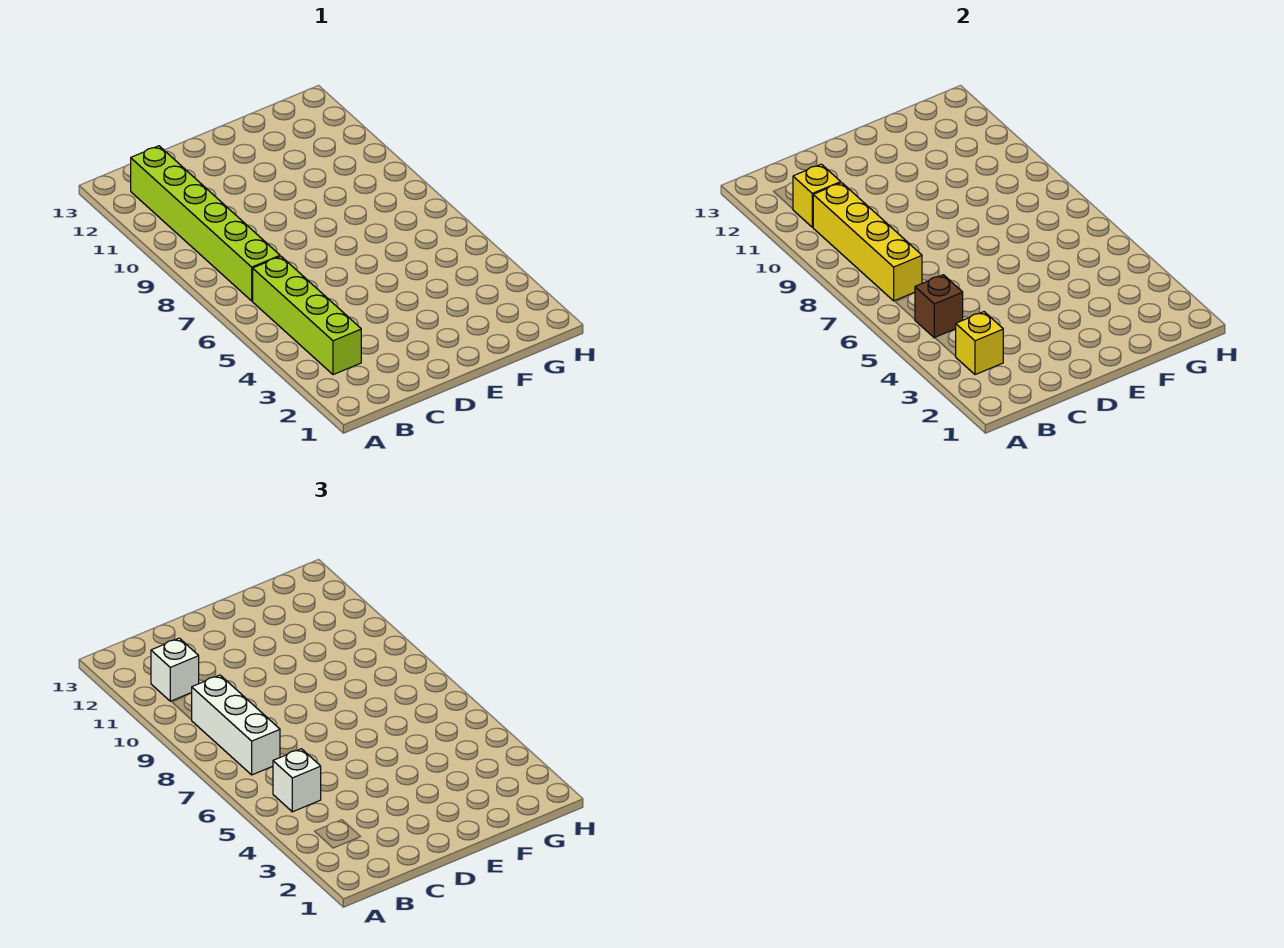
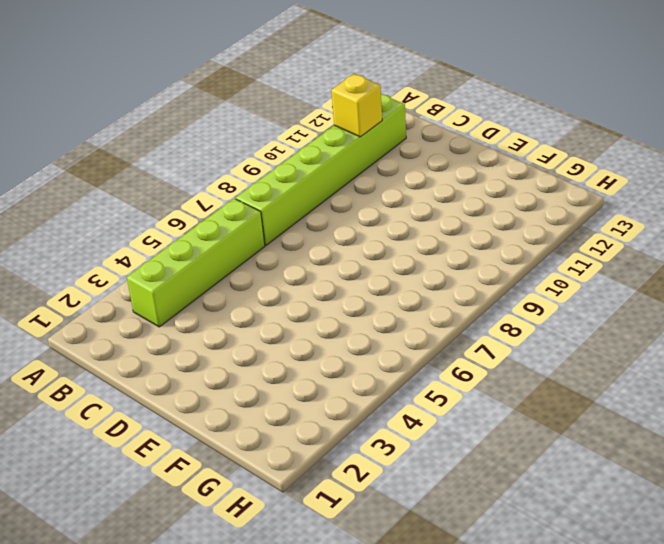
none -> yellow 1x1 brick [955,312,1003,375]
none -> brown 1x1 brick [915,275,963,338]

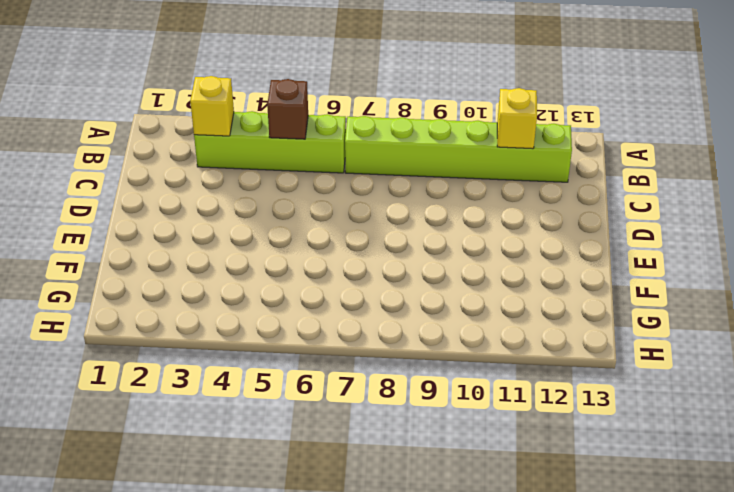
none -> yellow 1x4 brick [813,183,922,301]
none -> white 1x1 brick [273,749,321,812]

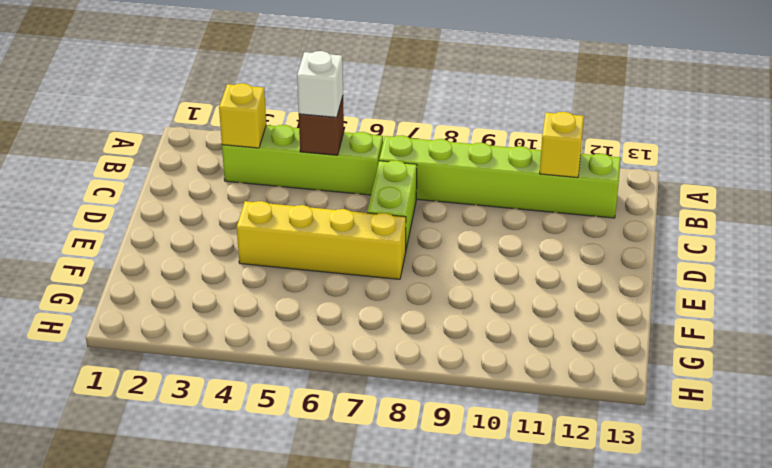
lime 1x2 brick [367,160,417,249] -> none
yellow 1x4 brick [237,201,406,279] -> yellow 1x4 brick moved to [813,183,922,301]
none -> white 1x3 brick [192,675,280,775]
none -> white 1x1 brick [151,638,199,701]

